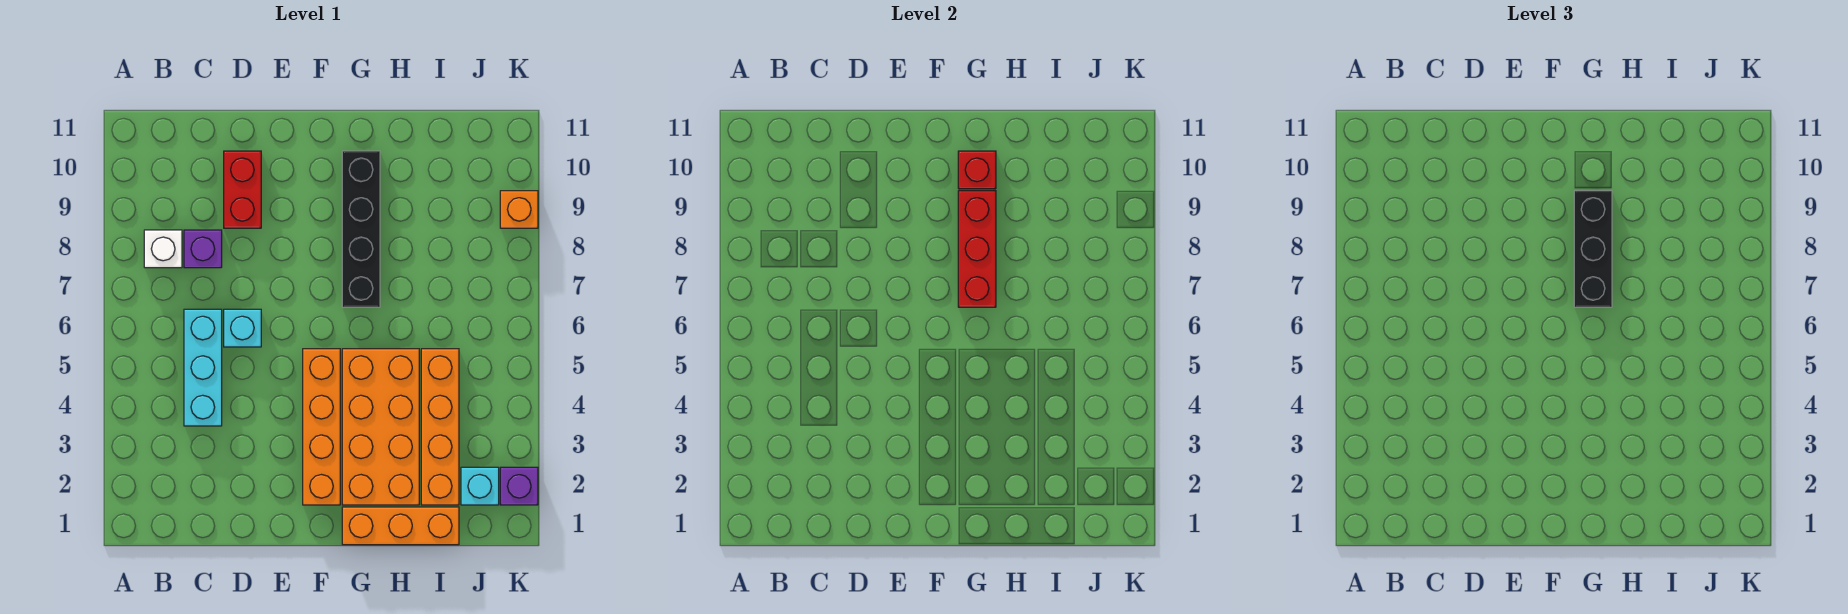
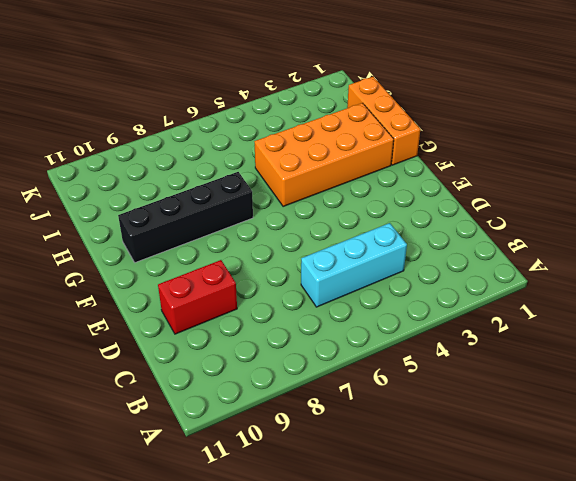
none -> white 1x1 brick [144,230,182,268]
none -> purple 1x1 brick [184,230,222,268]
none -> cyan 1x1 brick [224,309,261,347]

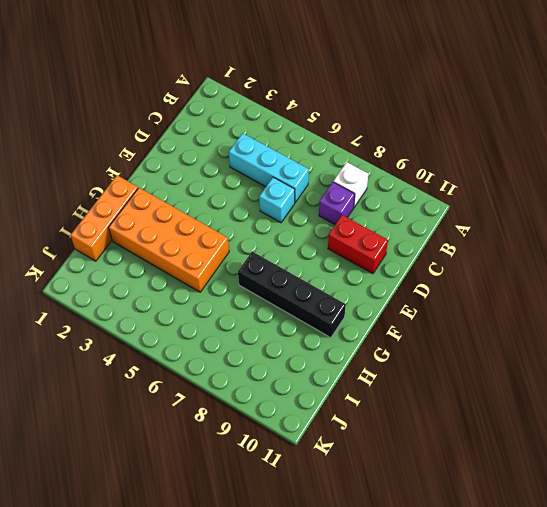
none -> orange 1x4 brick [303,349,340,505]
none -> orange 1x4 brick [421,349,459,505]
none -> cyan 1x1 brick [461,467,499,505]

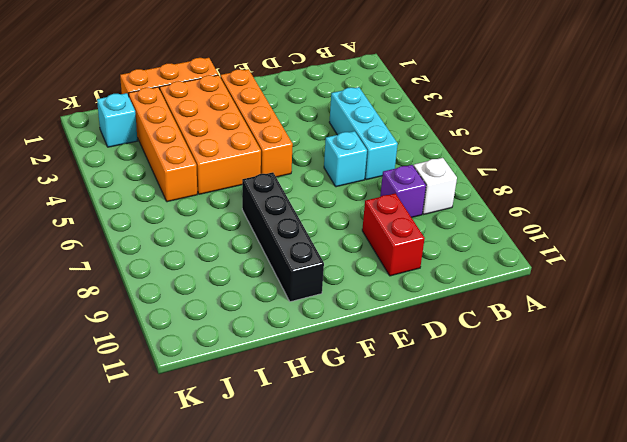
none -> purple 1x1 brick [500,467,538,505]
none -> orange 1x1 brick [500,191,538,228]
none -> red 1x3 brick [958,191,996,307]

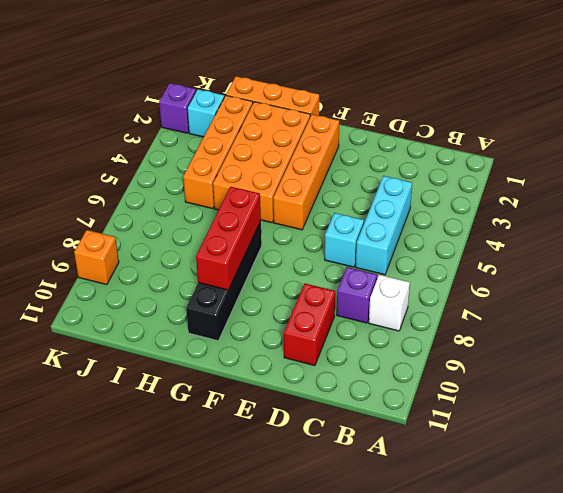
none -> red 1x1 brick [958,151,996,189]
none -> black 1x3 brick [1574,191,1612,307]

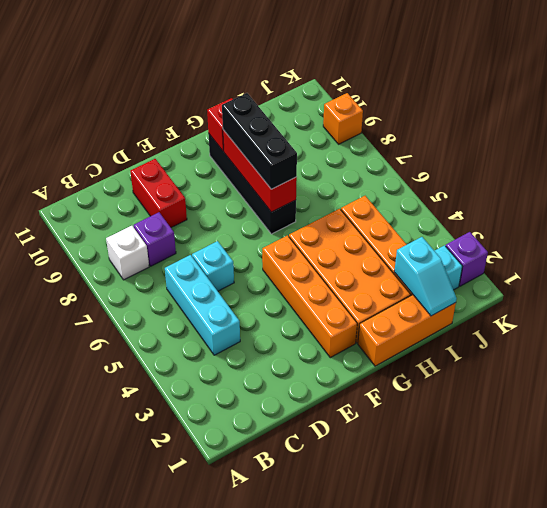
cyan 1x2 slope [394,237,457,316] -> none

